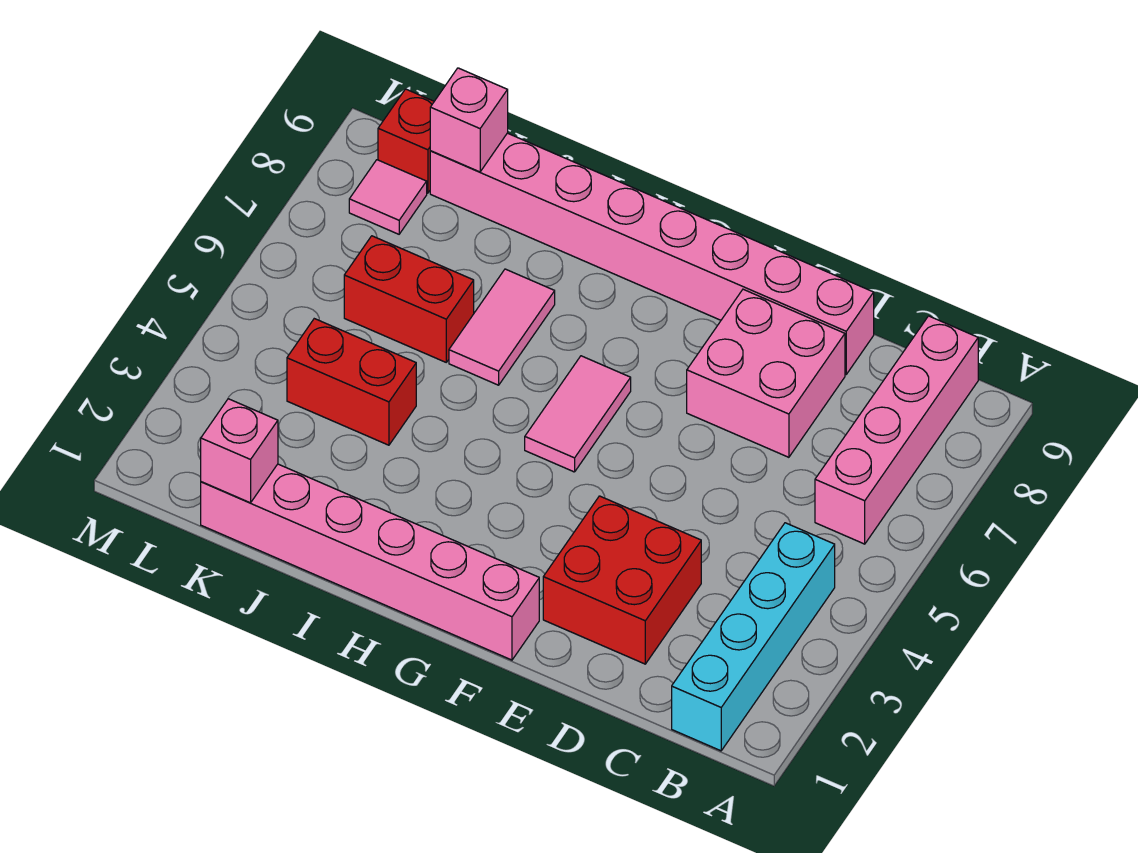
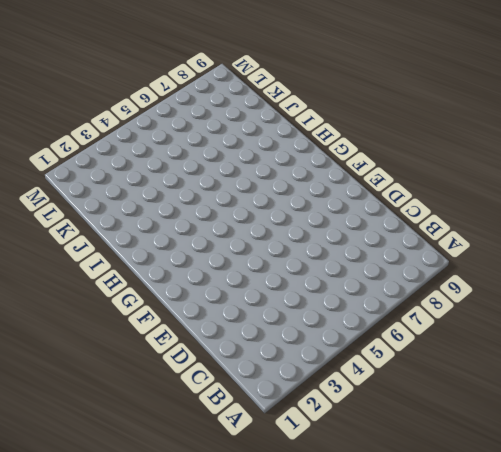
none -> cyan 1x4 brick [672,523,835,751]
none -> pink 1x4 brick [815,316,978,544]
none -> red 2x2 brick [543,496,701,664]

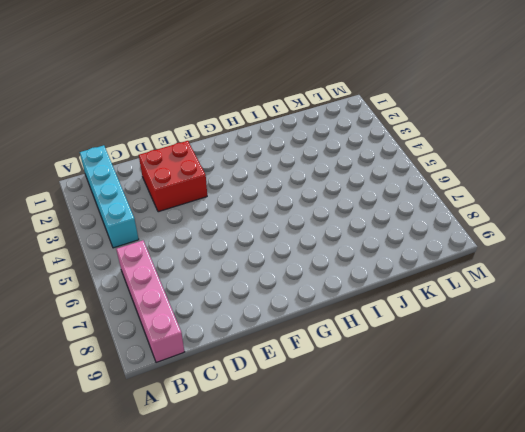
none -> pink 2x2 brick [687,289,845,457]
none -> pink 1x8 brick [430,133,874,374]
none -> pink 1x6 brick [201,464,539,660]

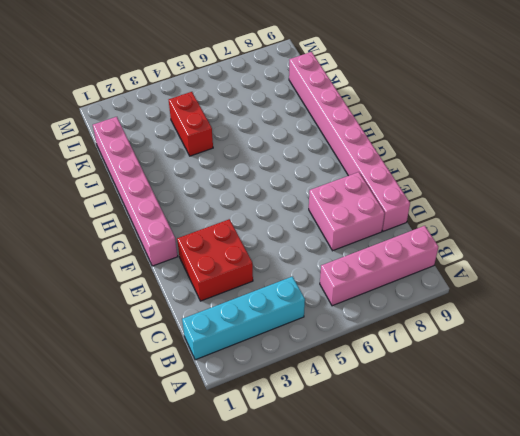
none -> pink 1x2 tile [525,356,631,472]
none -> pink 1x2 tile [449,269,555,385]
none -> red 1x2 brick [344,236,474,362]

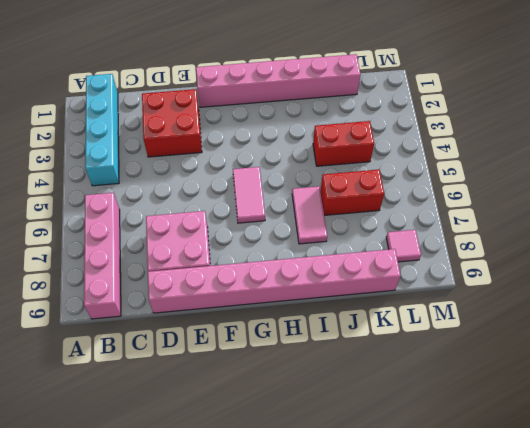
none -> red 1x1 brick [378,89,434,193]
none -> pink 1x1 brick [201,399,278,503]
none -> pink 1x1 brick [430,68,508,172]

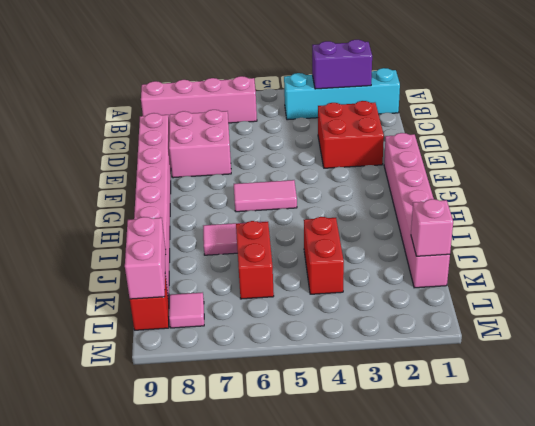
purple 1x2 brick [312,40,372,89] -> none
pink 1x2 brick [125,217,166,299] -> pink 1x1 brick [430,68,508,172]

